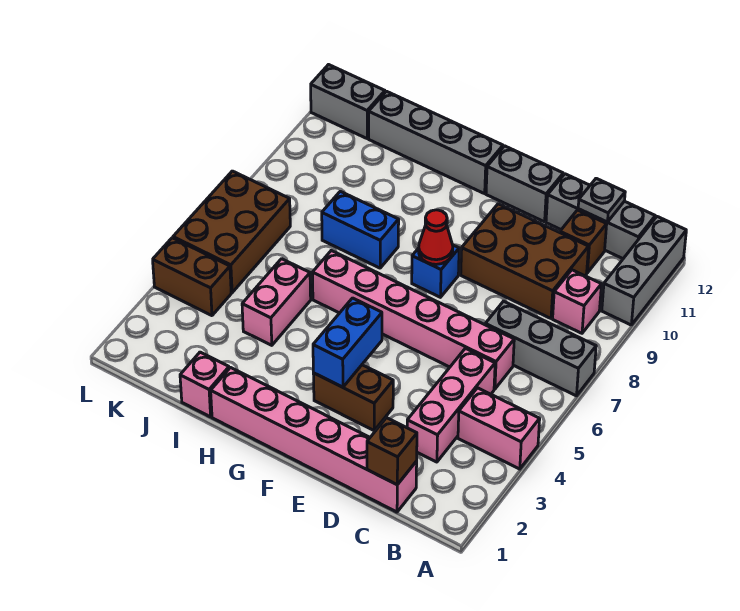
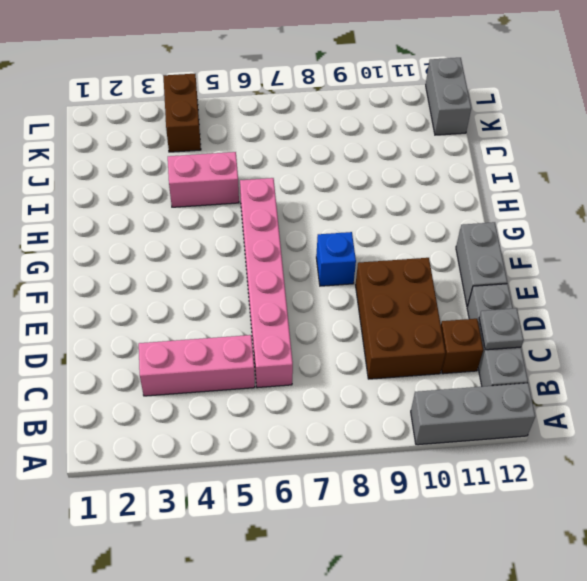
none -> pink 1x2 brick [458,388,540,469]
none -> grey 1x3 brick [485,301,596,396]
none -> pink 1x1 brick [553,270,601,333]

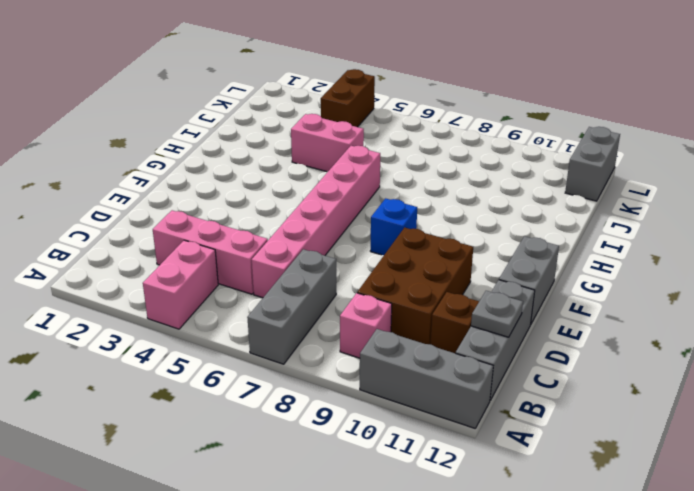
none -> pink 1x6 brick [211,368,417,512]
none -> brown 1x2 brick [313,365,393,430]
none -> grey 1x4 brick [369,91,503,194]

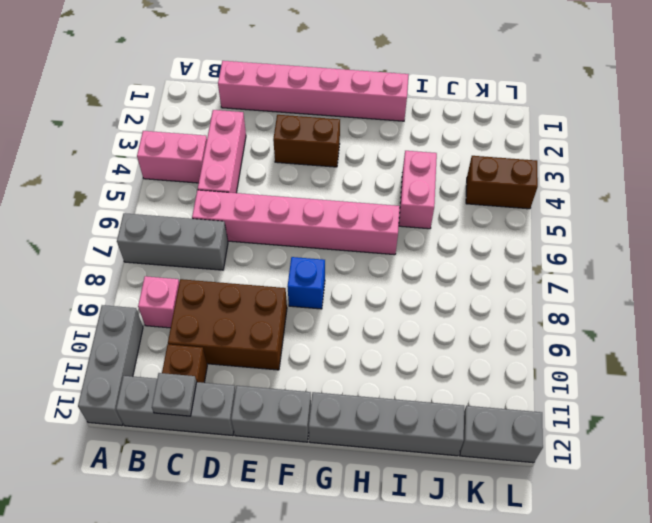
none -> blue 1x2 brick [322,191,399,268]
none -> pink 1x1 brick [180,352,229,417]
none -> brown 2x3 brick [173,171,290,293]

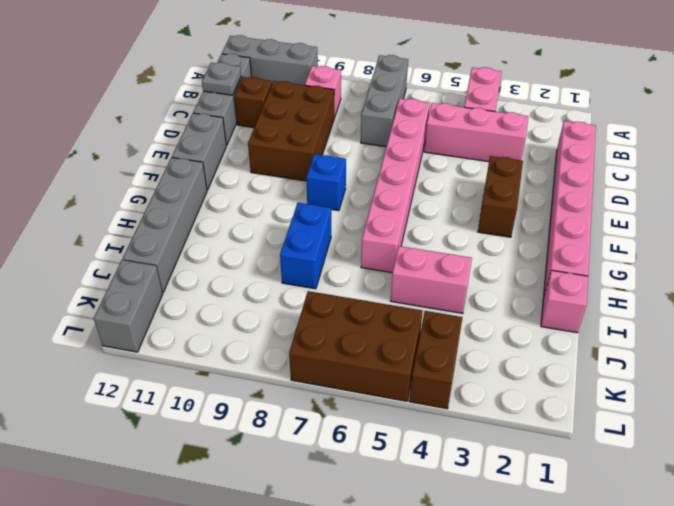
none -> brown 1x1 brick [367,418,417,485]
none -> blue 1x2 brick [313,298,382,387]
none -> red 1x1 cone [419,210,453,264]

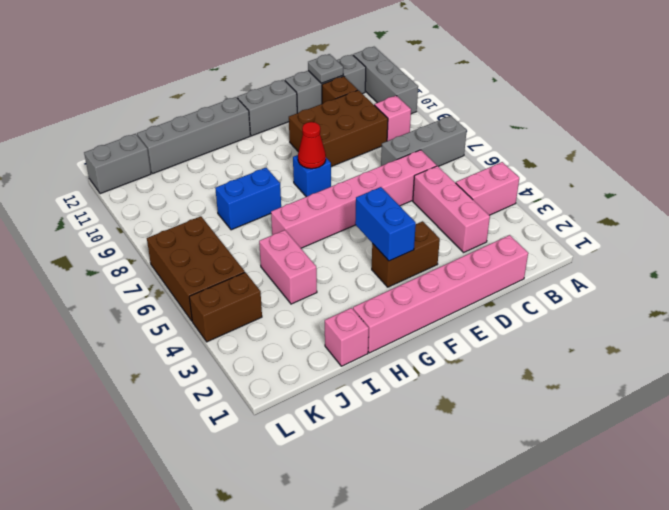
none -> brown 1x1 brick [367,418,417,485]

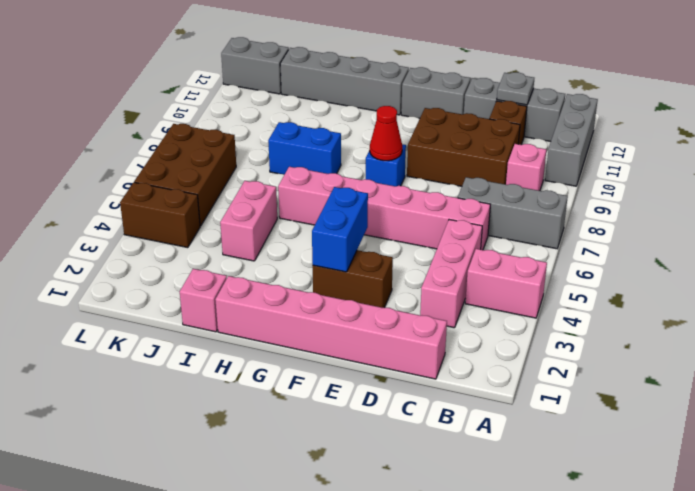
none -> brown 1x1 brick [367,418,417,485]

